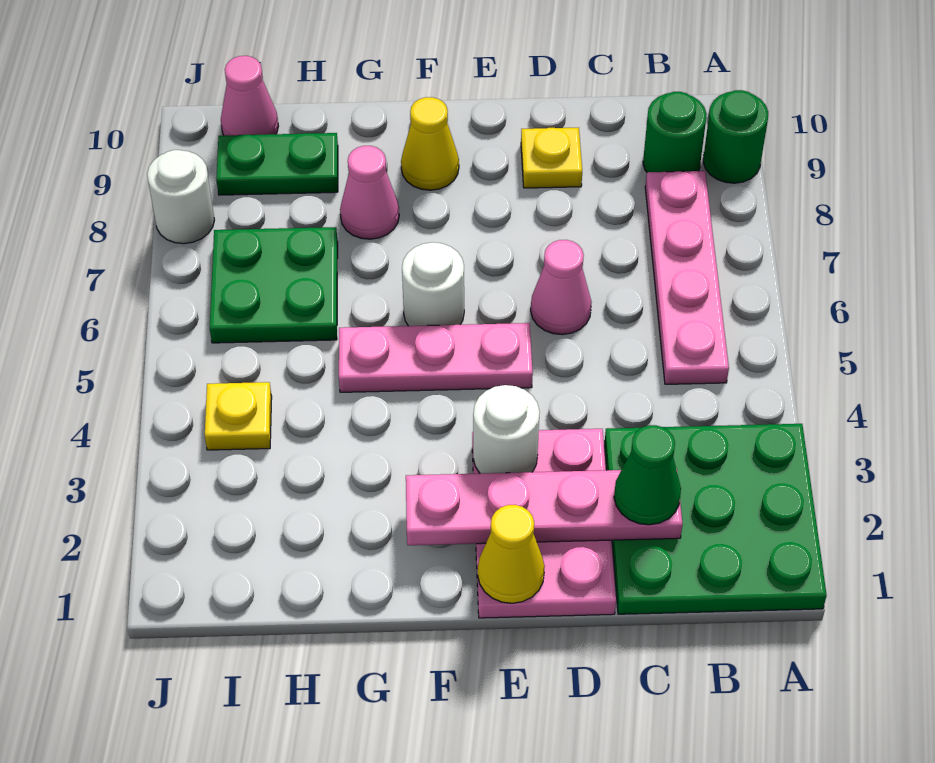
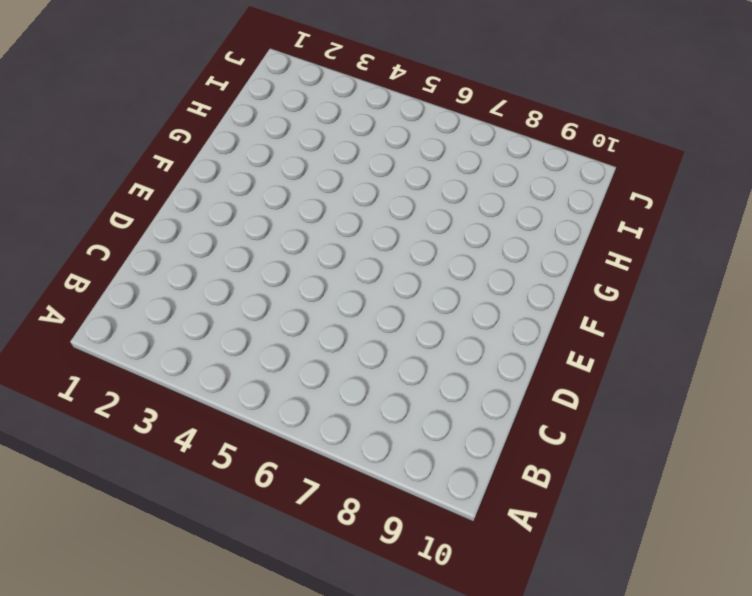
none -> green 3x3 plate [605,424,827,614]
none -> green 1x1 round brick [703,90,768,183]
none -> pink 1x4 plate [645,171,729,384]

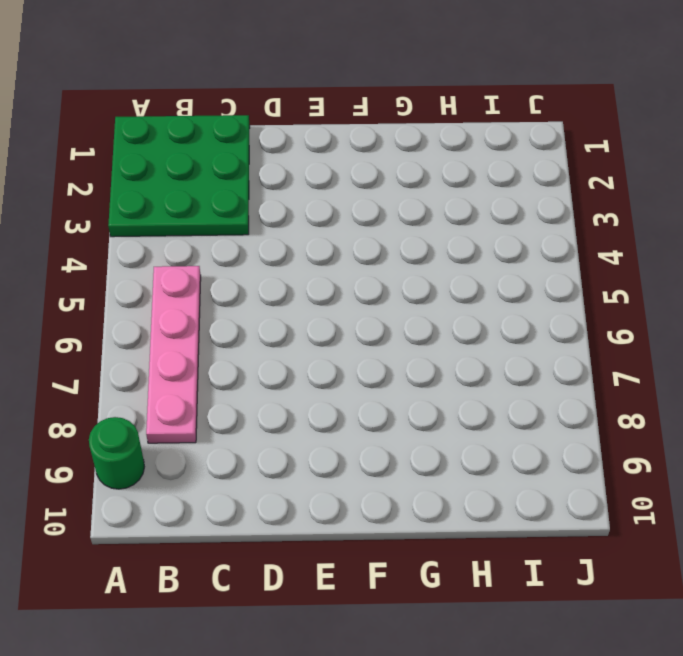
none -> green 1x1 round brick [643,92,707,172]
none -> pink 2x3 plate [472,429,616,618]
none -> pink 1x1 cone [531,240,591,335]

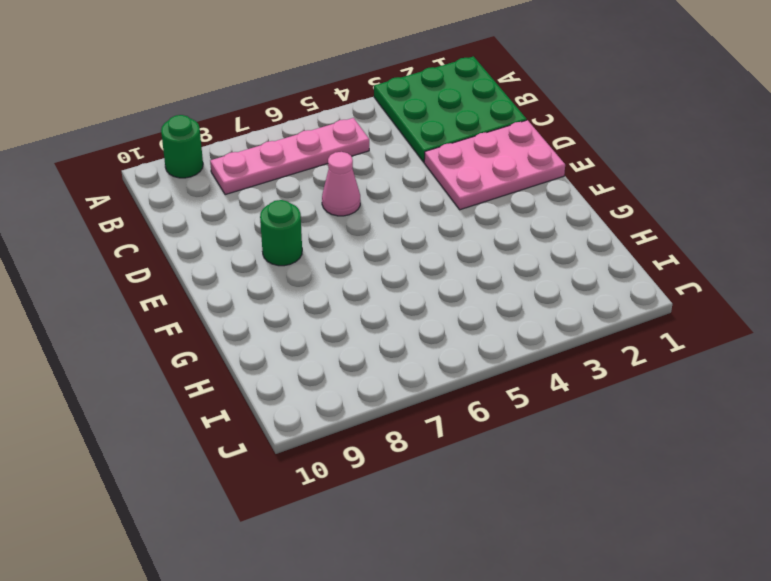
green 1x1 round brick [260,200,302,266] -> green 1x1 round brick moved to [643,92,707,172]
none -> yellow 1x1 plate [521,128,582,188]
none -> pink 1x3 plate [339,323,533,392]
none -> white 1x1 round brick [402,242,464,326]

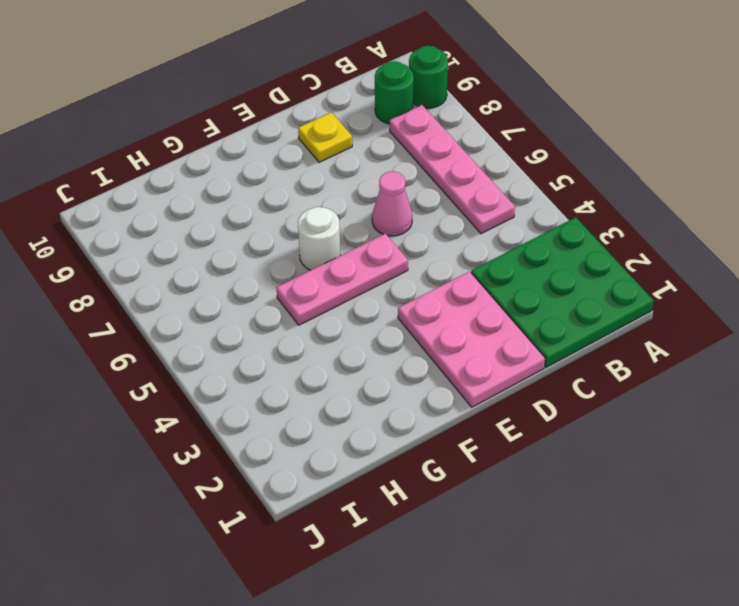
none -> yellow 1x1 cone [401,97,459,190]
none -> pink 1x1 cone [340,146,399,239]
none -> green 2x2 plate [210,227,338,343]

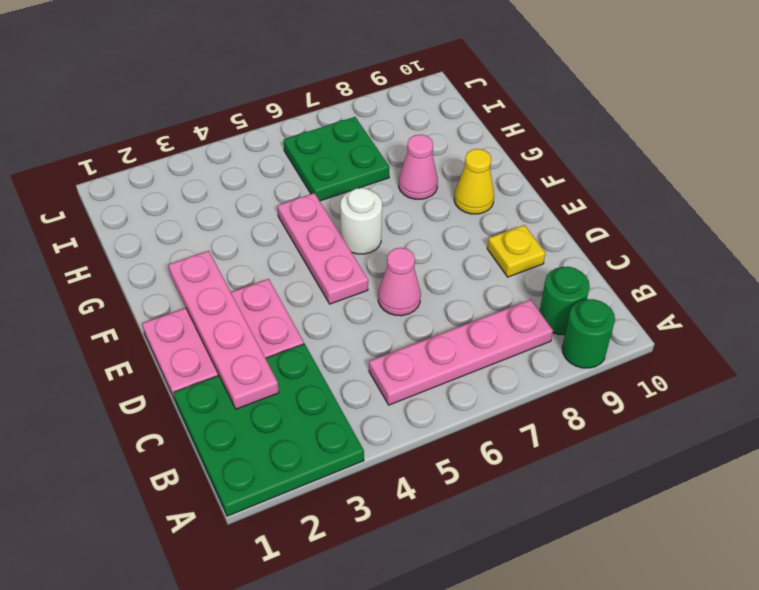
none -> green 1x2 plate [216,133,338,195]
none -> yellow 1x1 plate [205,382,272,450]
none -> pink 1x1 cone [221,56,278,135]

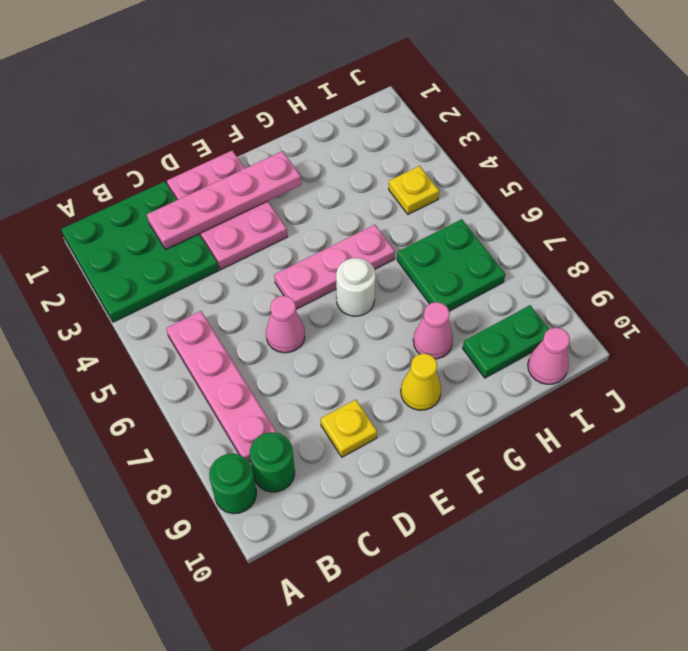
none -> white 1x1 round brick [147,150,214,244]
none -> yellow 1x1 cone [478,505,545,603]
none -> white 1x1 round brick [473,385,540,473]

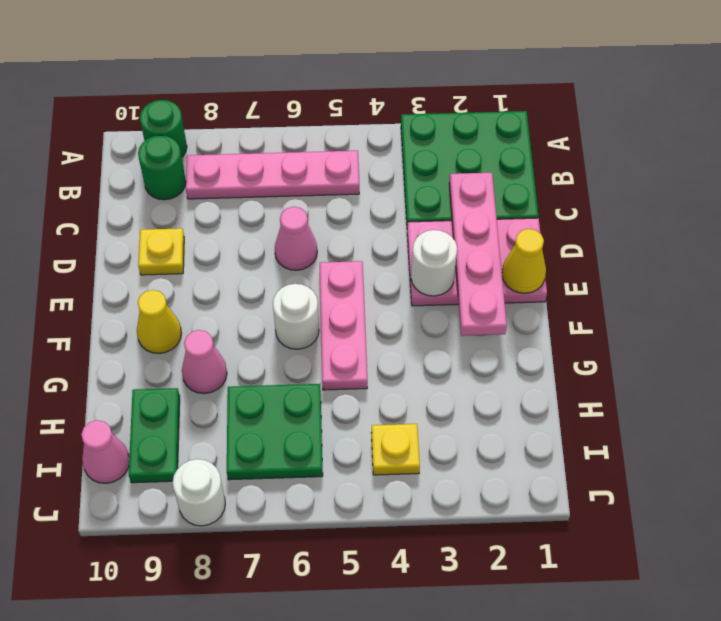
none -> green 1x1 cone [614,425,681,525]

